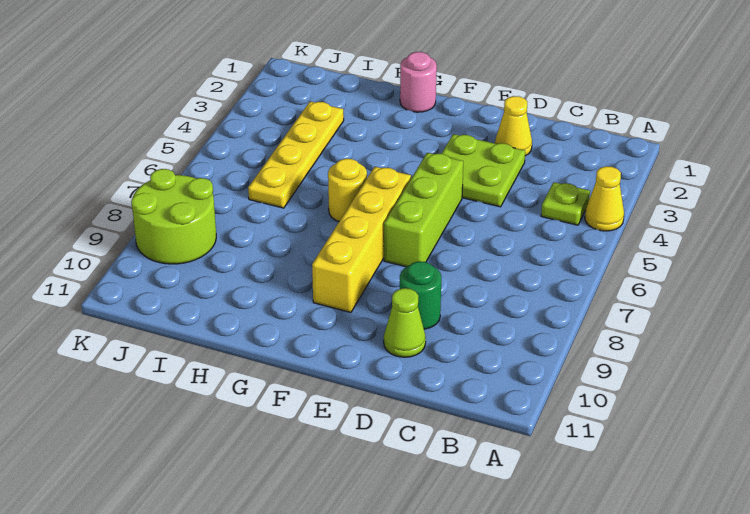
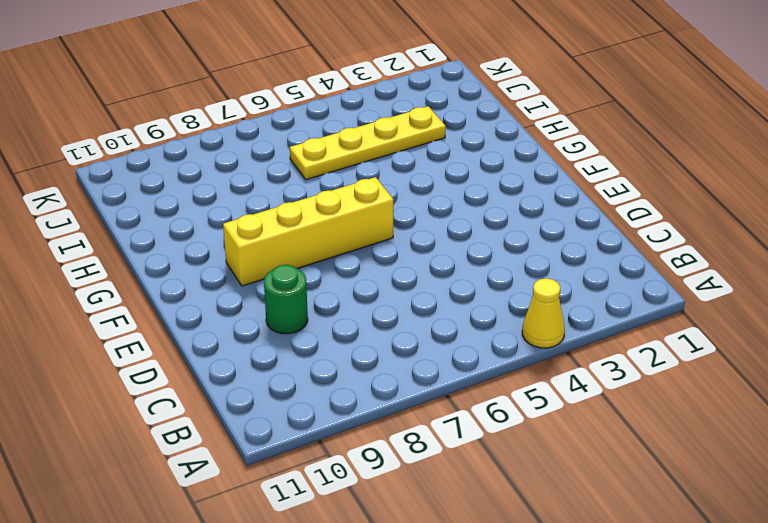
none -> lime 1x1 plate [541,182,590,225]
none -> yellow 1x1 cone [495,96,532,156]
none -> lime 2x2 plate [441,134,525,207]

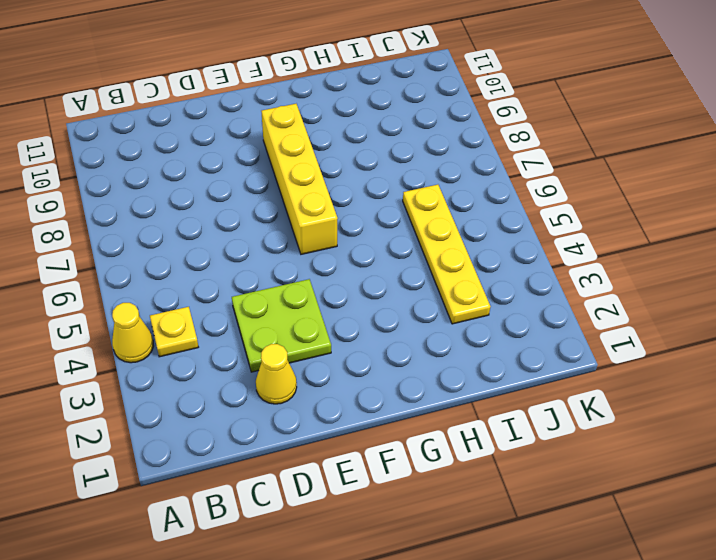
yellow 1x1 plate [150,307,198,357] -> lime 1x1 plate [541,182,590,225]
none -> green 1x1 round brick [400,261,441,329]
none -> lime 1x1 cone [384,288,426,357]
none -> lime 1x3 brick [384,153,463,267]

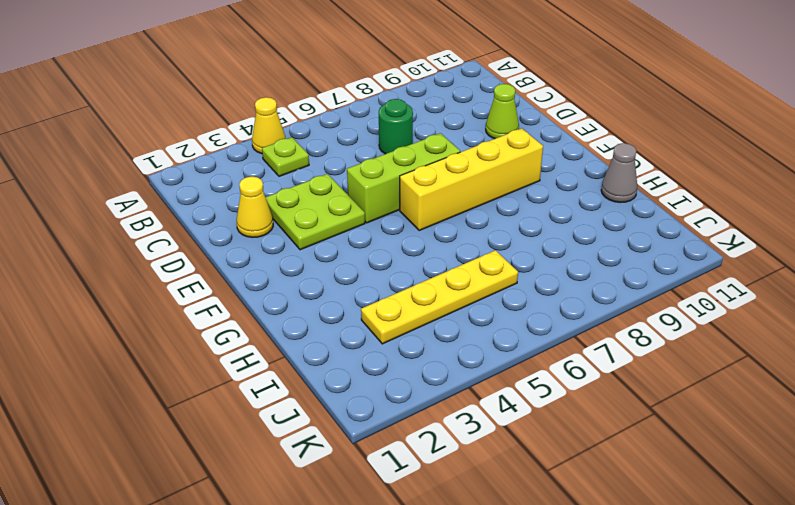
green 1x1 round brick [379,99,413,154] -> green 1x1 round brick moved to [400,261,441,329]
grey 1x1 cone [601,143,637,203] -> none
none -> pink 1x1 round brick [400,52,437,112]
none -> yellow 1x1 round brick [328,159,367,221]
none -> lime 2x2 round brick [131,169,216,264]

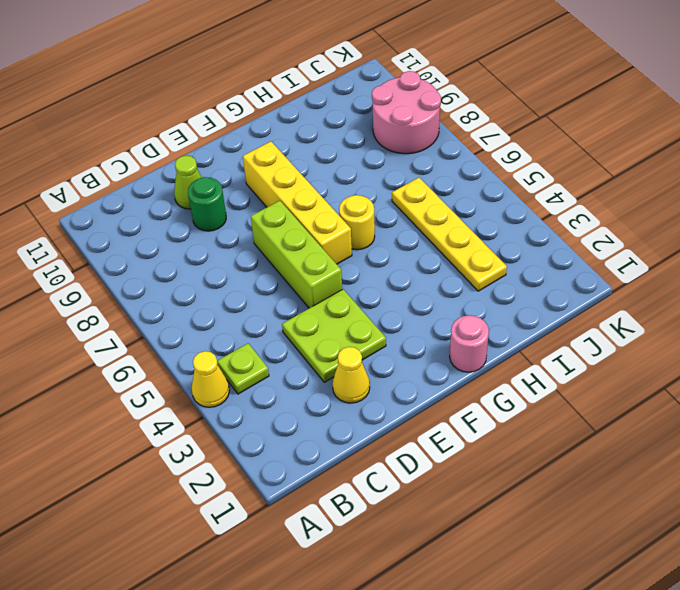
pink 2x2 round brick [372,71,441,154] -> lime 2x2 round brick [131,169,216,264]

